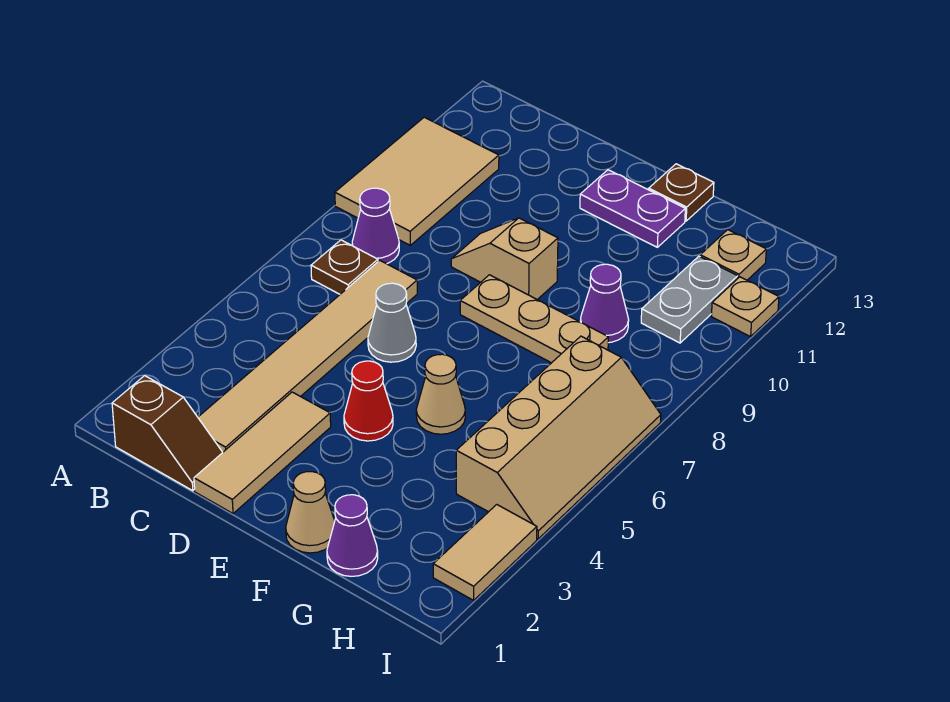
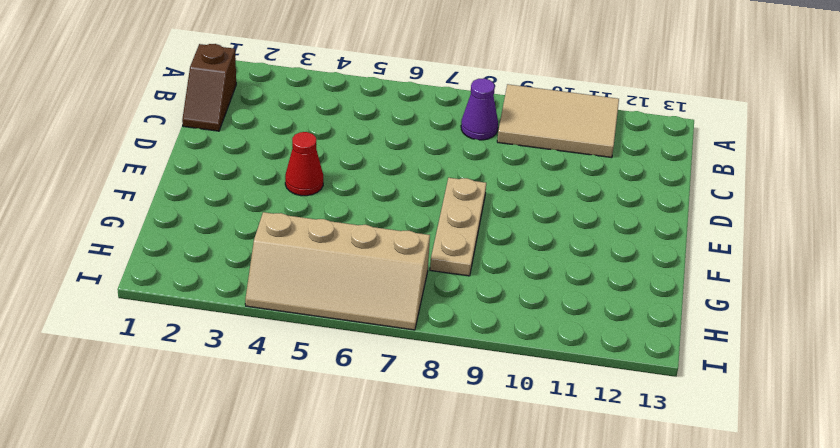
none -> brown 1x1 plate [311,240,378,294]
none -> tan 1x6 tile [198,261,417,452]
none -> tan 1x3 tile [194,392,331,513]

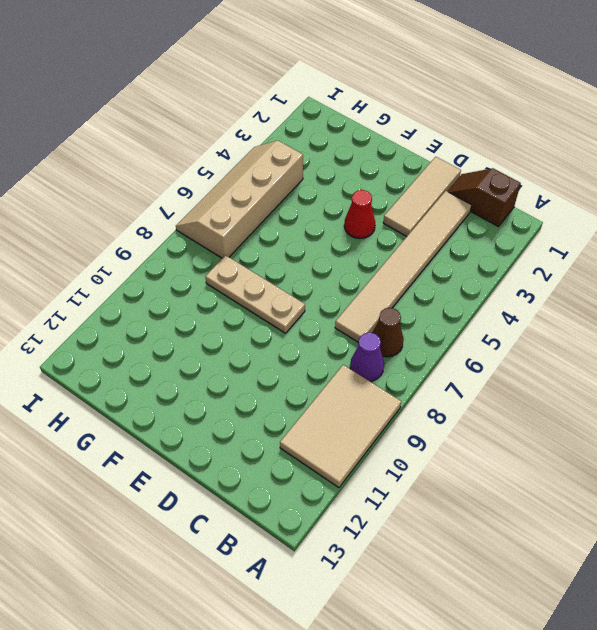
brown 1x1 cone [372,308,404,357] -> brown 1x1 plate [311,240,378,294]
none -> grey 1x1 cone [368,283,416,362]
none -> tan 1x2 slope [451,218,558,299]
none -> purple 1x2 plate [580,170,685,247]

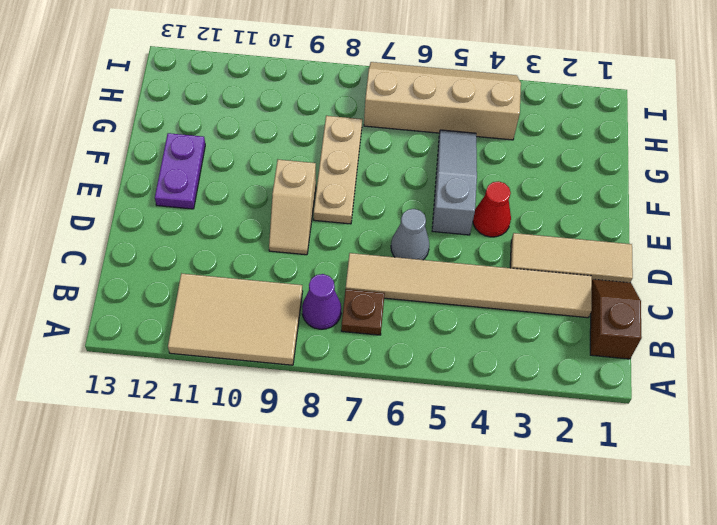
grey 1x3 slope [432,130,477,235] -> tan 1x1 cone [416,354,465,434]
none -> tan 1x1 cone [286,472,335,553]
none -> brown 1x1 plate [649,164,714,221]
none -> purple 1x1 cone [327,495,378,576]

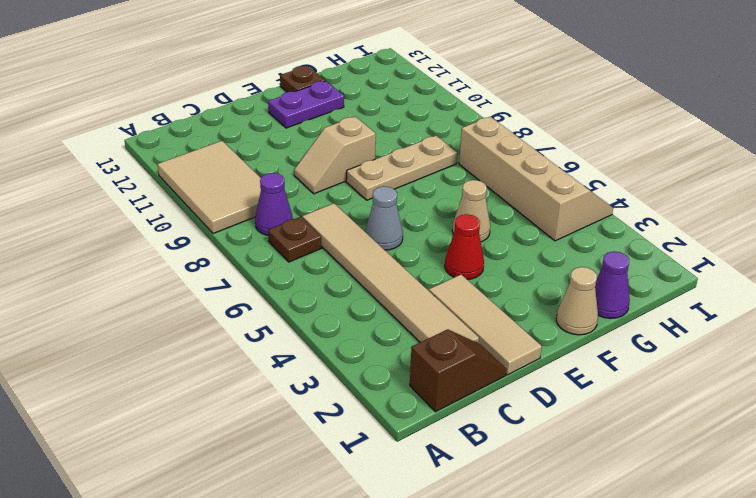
none -> purple 1x1 cone [580,264,629,343]
none -> grey 1x2 plate [641,256,738,343]
none -> tan 1x1 plate [700,230,766,280]

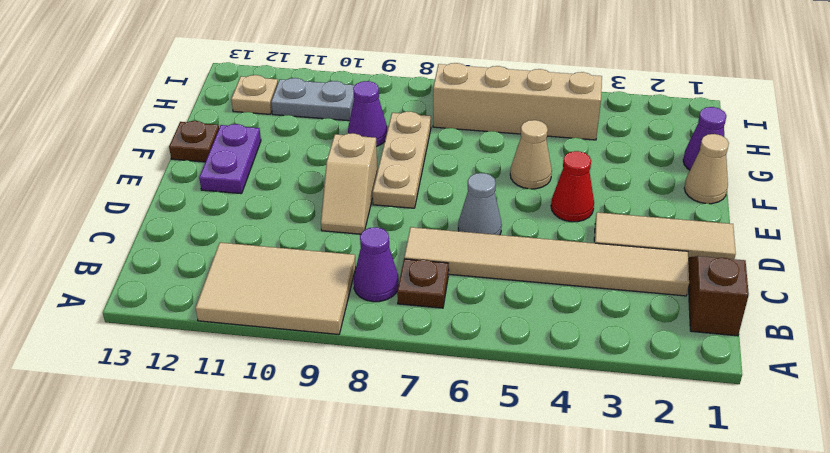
none -> tan 1x2 tile [433,505,537,600]
none -> tan 1x1 plate [711,277,779,337]

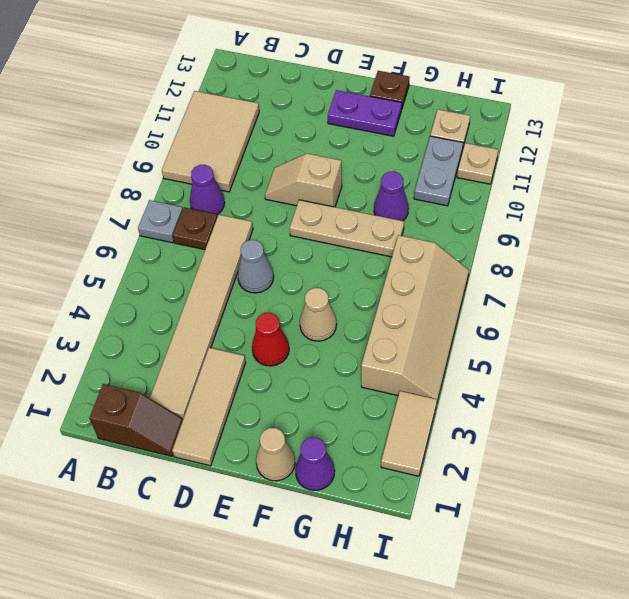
grey 1x1 plate [138,200,183,243] -> none

